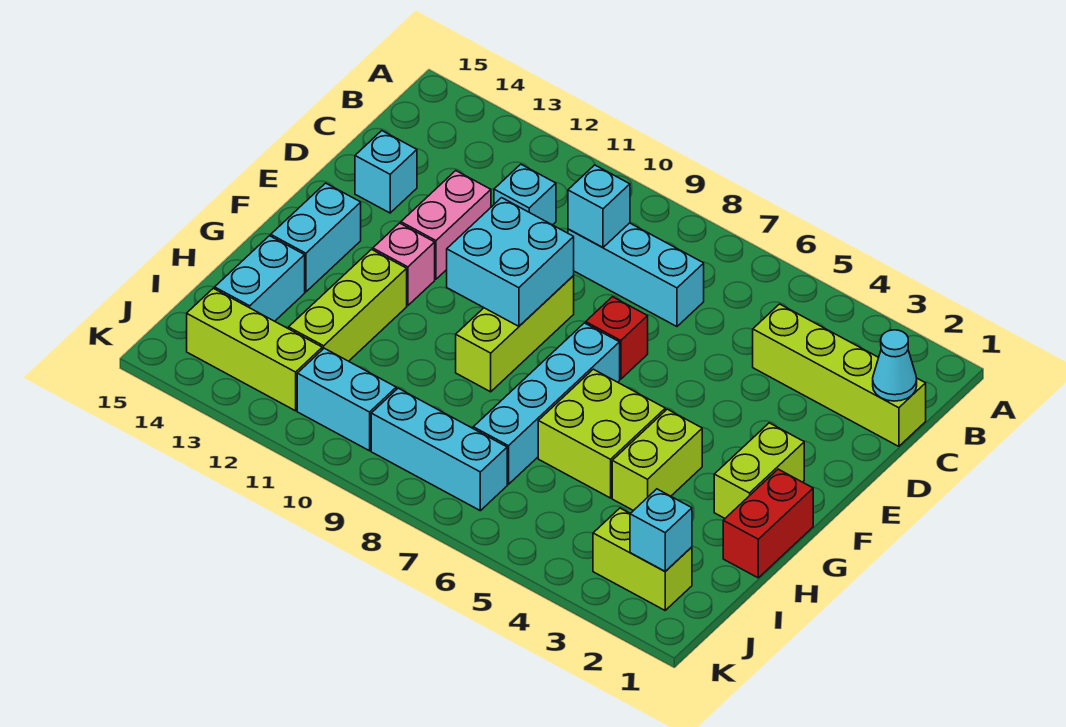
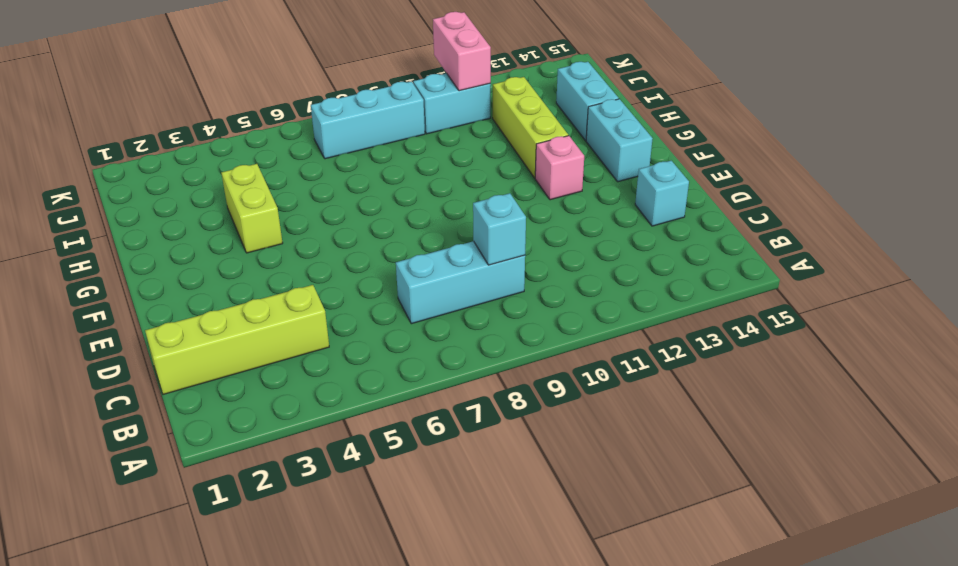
pink 1x2 brick [433,12,491,91] -> pink 1x2 brick moved to [401,171,491,279]
none -> cyan 1x1 brick [494,164,556,225]
none -> red 1x1 brick [586,297,648,379]
none -> lime 1x3 brick [456,276,574,392]

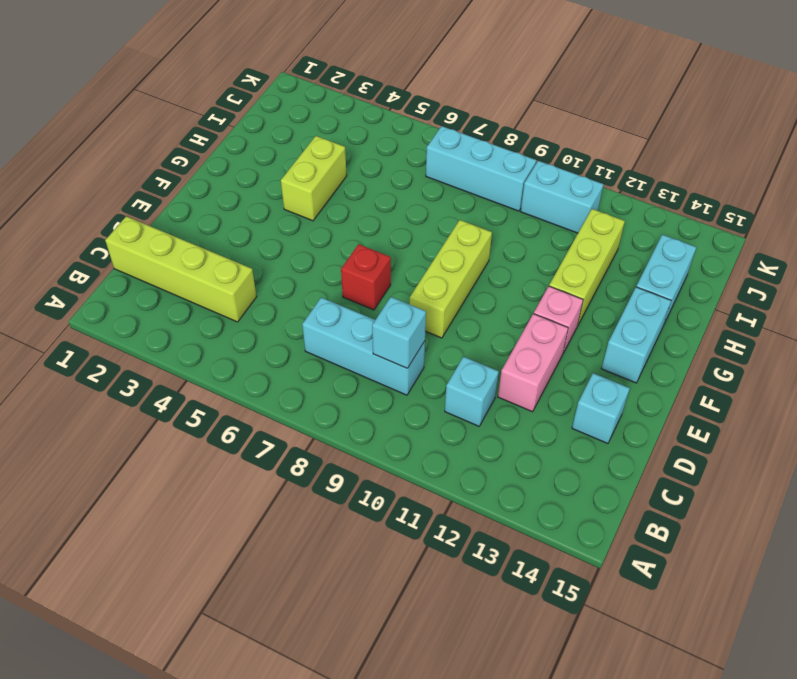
none -> lime 1x2 brick [714,423,804,518]
none -> cyan 1x4 brick [473,323,620,484]
none -> red 1x2 brick [723,469,813,578]

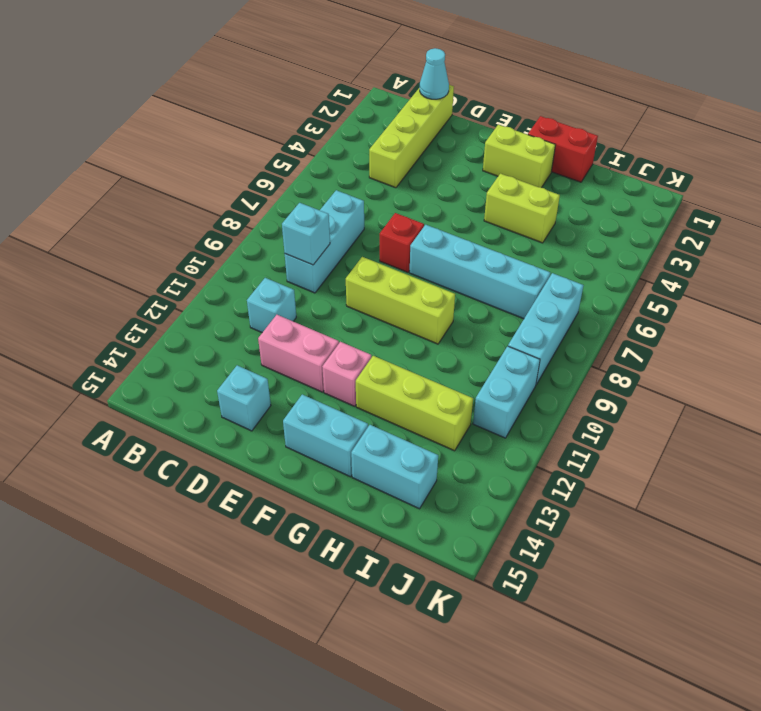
none -> lime 2x2 brick [538,369,665,498]
none -> lime 1x2 brick [593,508,692,610]
none -> lime 1x3 brick [187,288,322,411]

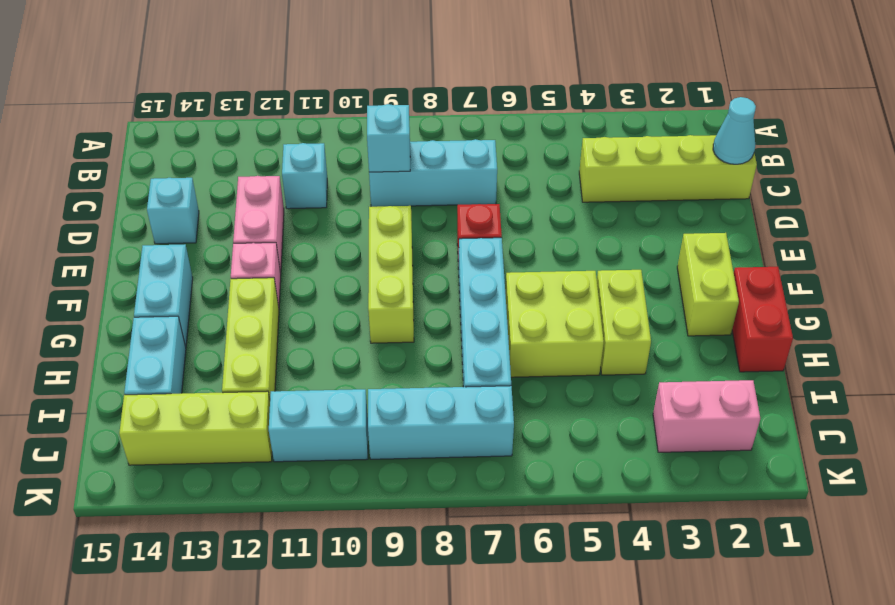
pink 1x2 brick [653,380,760,452] -> lime 1x2 brick [593,508,692,610]
none -> cyan 2x2 brick [447,198,574,326]
none -> cyan 1x1 brick [630,489,692,571]

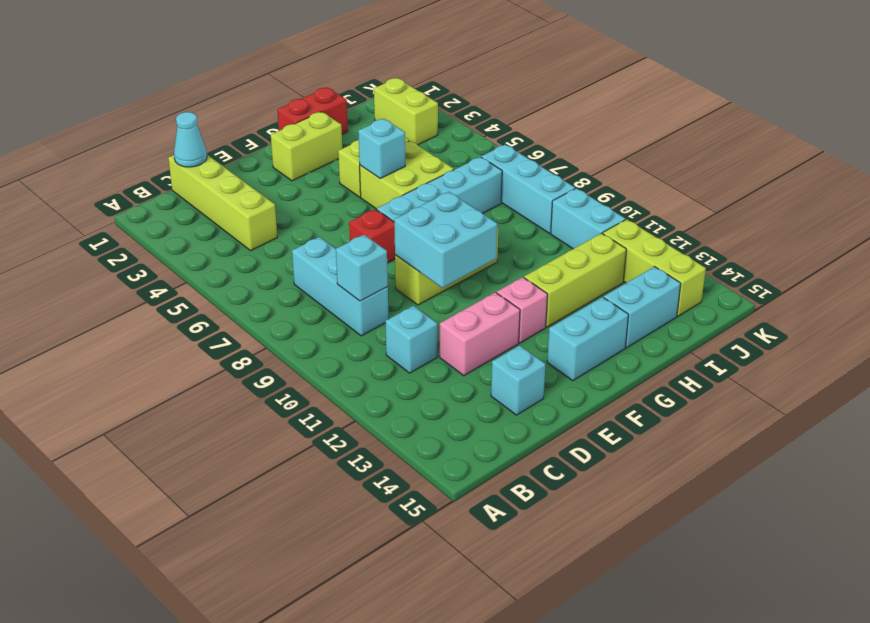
cyan 1x1 brick [358,119,405,178] -> cyan 1x1 brick moved to [630,489,692,571]

